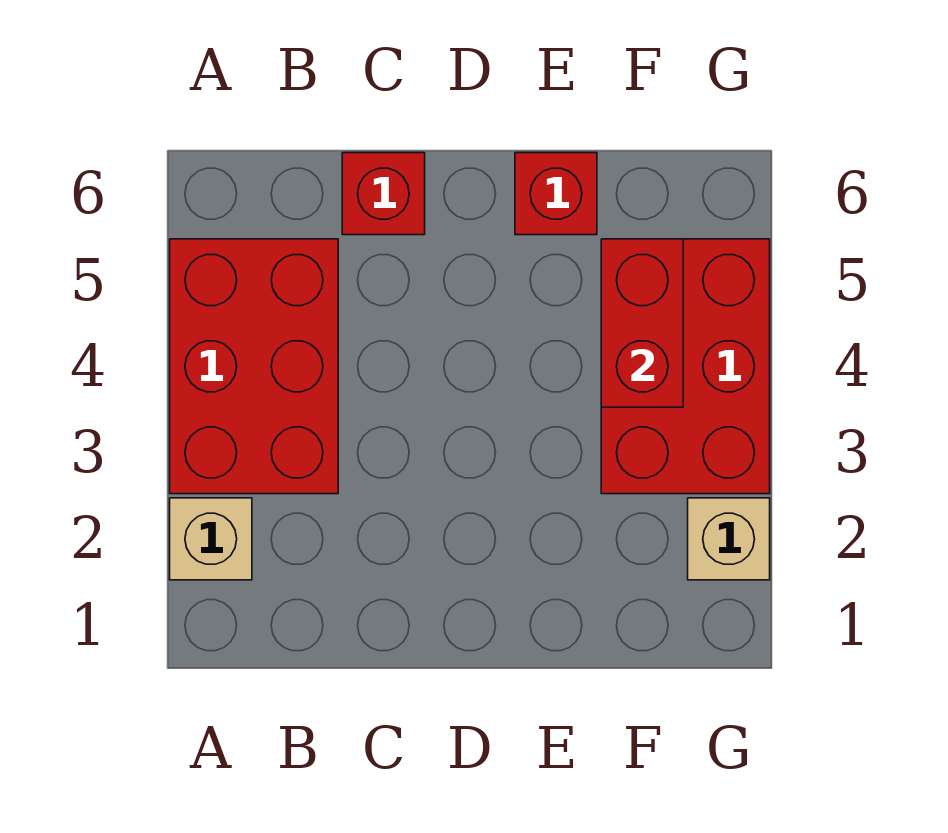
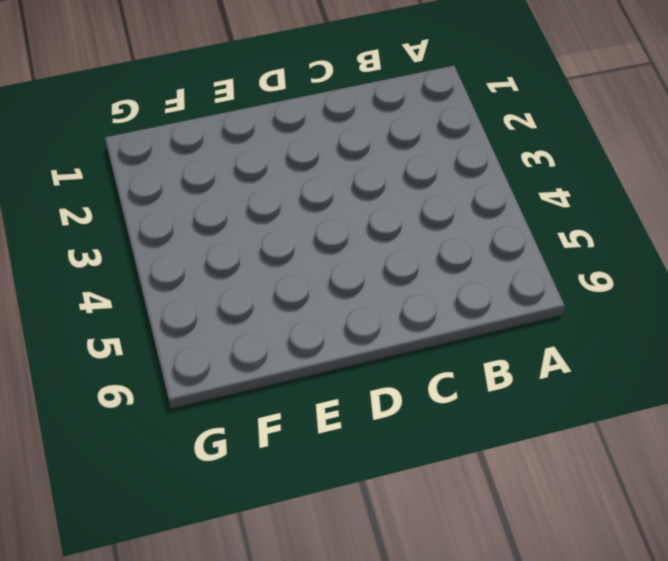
none -> tan 1x1 brick [170,498,252,580]
none -> red 2x3 brick [170,239,338,494]

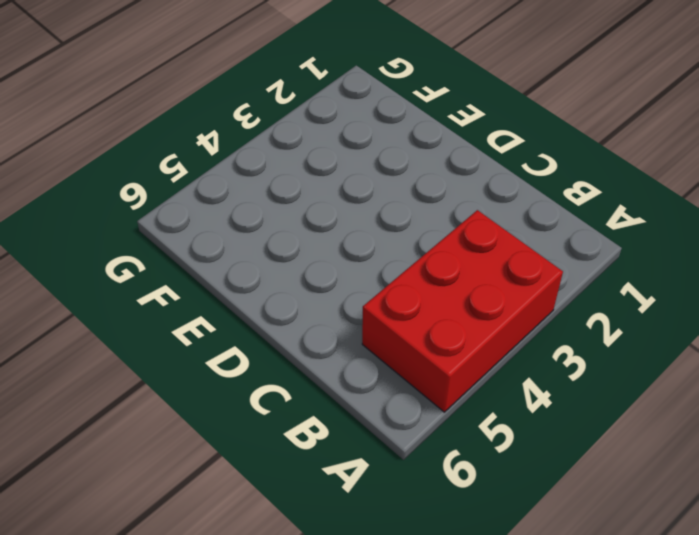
none -> tan 1x1 brick [170,498,252,580]
none -> red 1x1 brick [342,153,425,235]

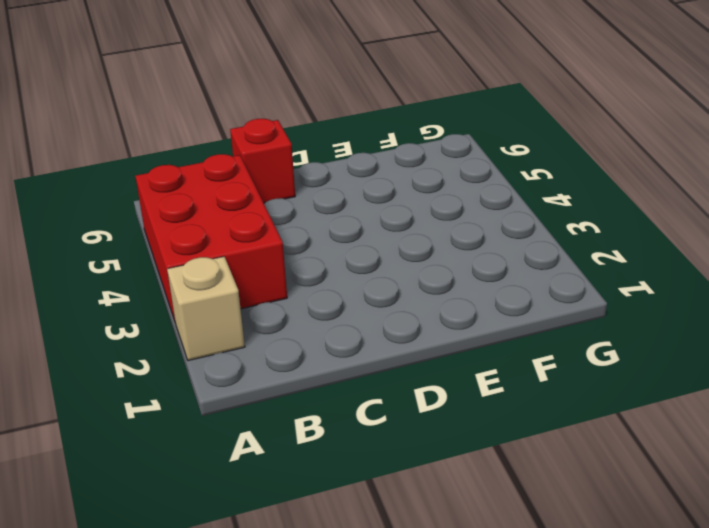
none -> red 1x1 brick [515,153,597,235]
none -> red 2x3 brick [601,239,770,494]

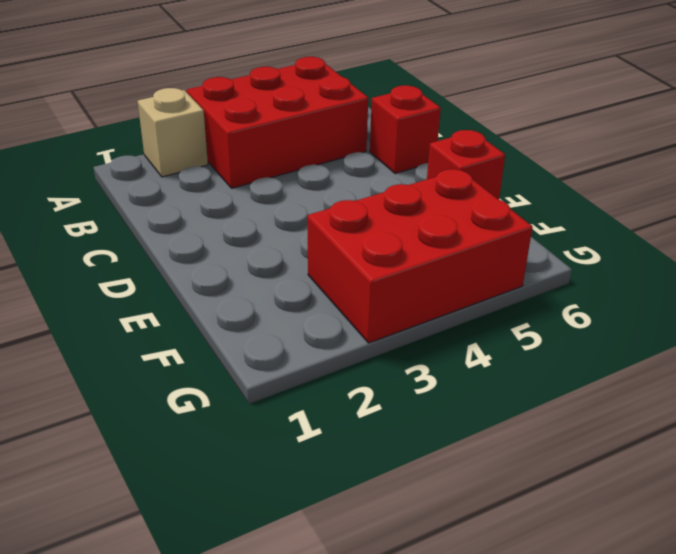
none -> tan 1x1 brick [688,498,770,580]
none -> red 1x2 brick [601,239,683,407]

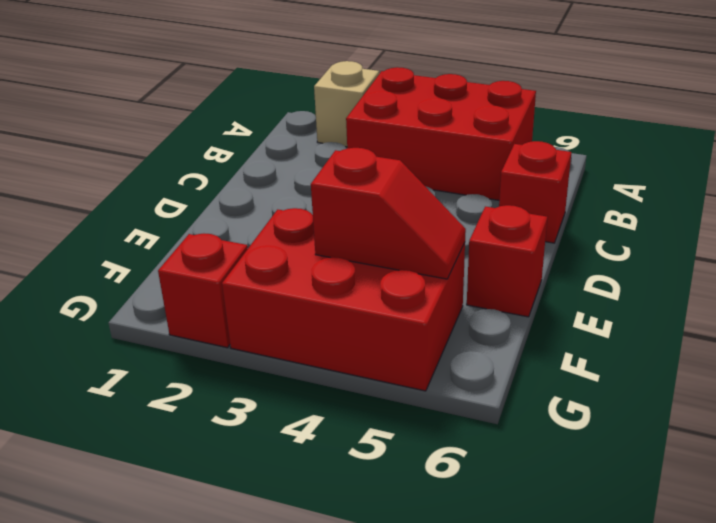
red 1x2 slope [311,148,466,279] -> red 1x2 brick [601,239,683,407]
red 1x1 brick [158,234,248,348] -> tan 1x1 brick [688,498,770,580]

